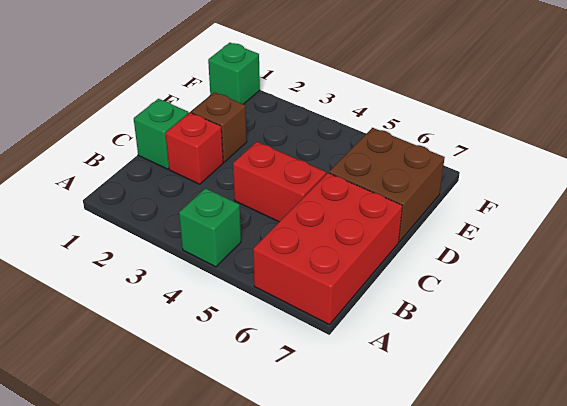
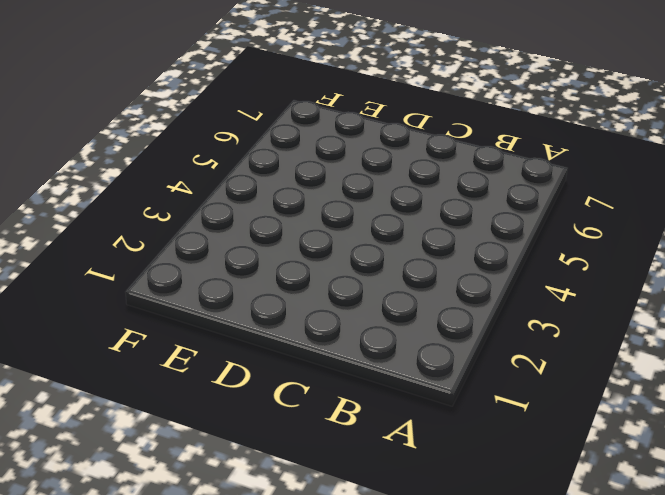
none -> green 1x1 brick [179,188,241,267]
none -> red 2x3 brick [253,173,402,325]

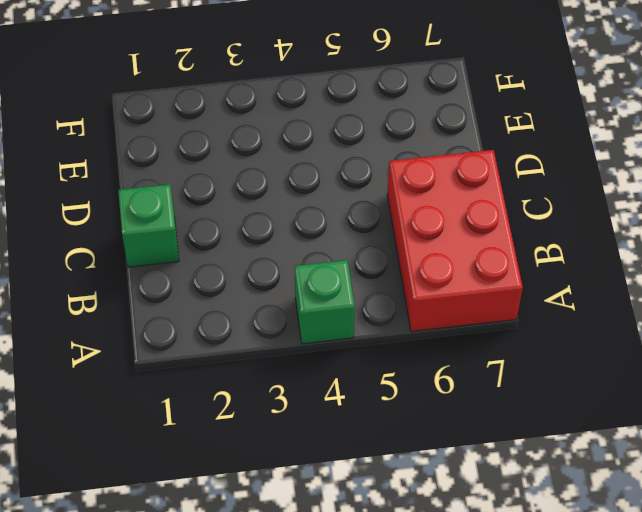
none -> red 1x1 brick [166,113,223,184]
none -> red 1x2 brick [233,142,326,222]

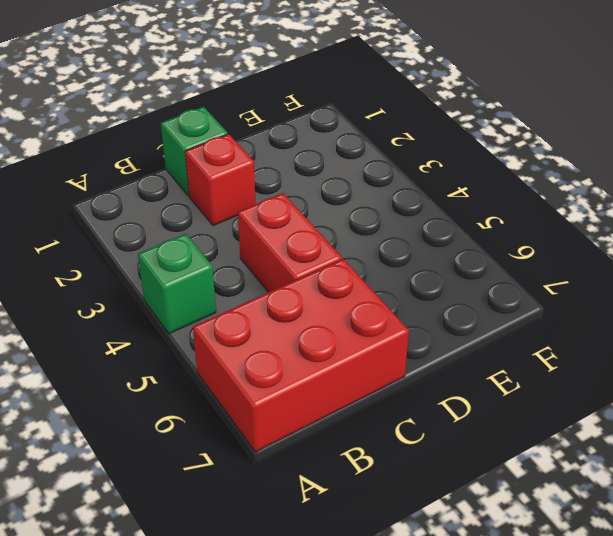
none -> brown 1x1 brick [191,92,247,162]
none -> brown 2x2 brick [329,128,445,242]

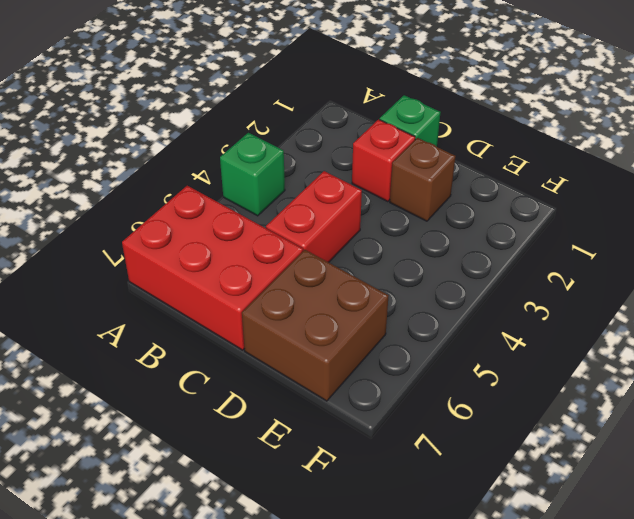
none -> green 1x1 brick [208,43,260,104]

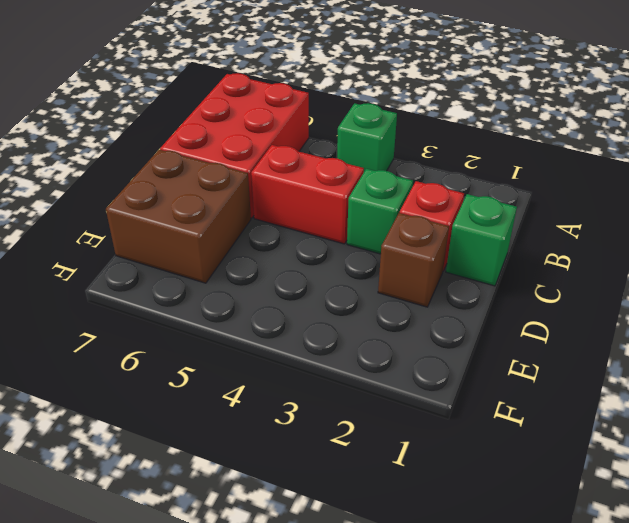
green 1x1 brick [347,169,413,254] -> green 1x1 brick moved to [208,43,260,104]

